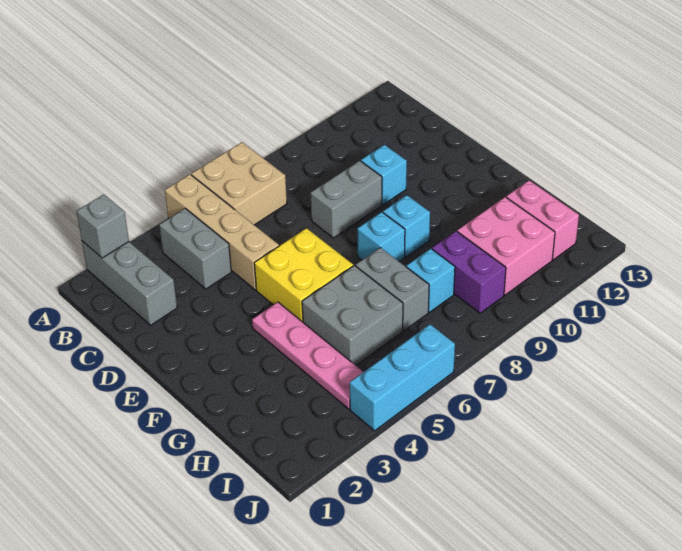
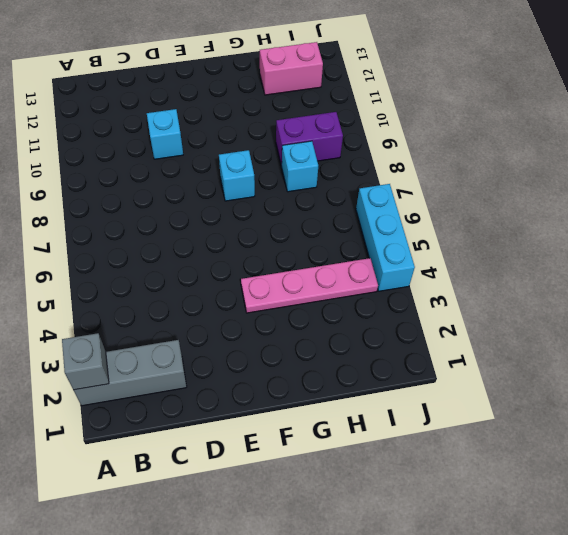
none -> tan 1x4 brick [165,174,279,290]
none -> tan 2x2 brick [191,142,287,225]
none -> grey 1x2 brick [159,209,231,289]

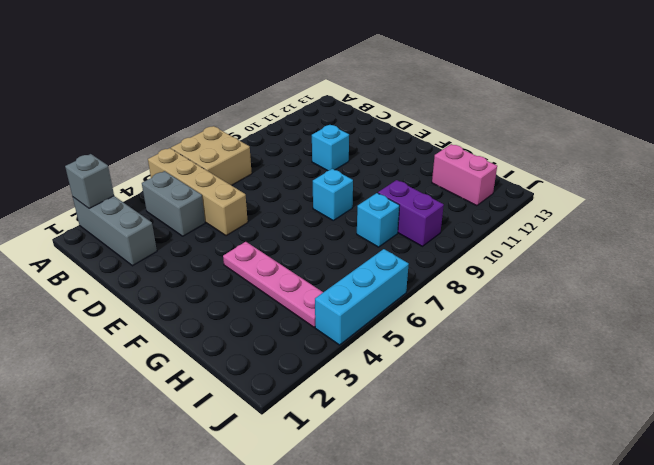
none -> grey 1x2 brick [310,161,382,238]
none -> yellow 2x2 brick [254,228,353,322]
none -> cyan 1x1 brick [383,195,430,257]

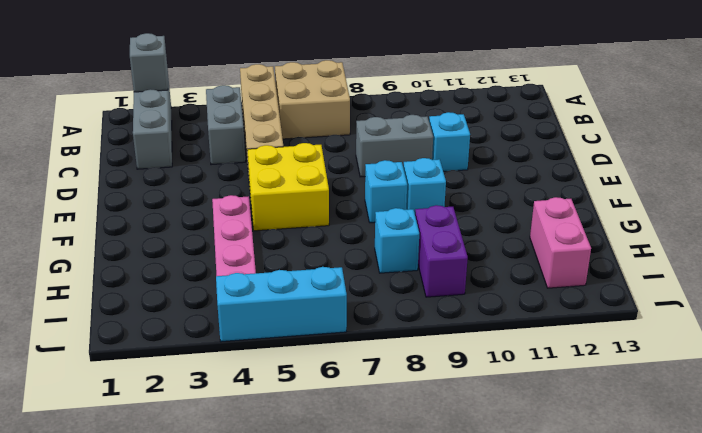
none -> grey 2x2 brick [302,265,403,365]
none -> grey 1x2 brick [356,248,429,331]
none -> pink 2x2 brick [457,197,555,295]

